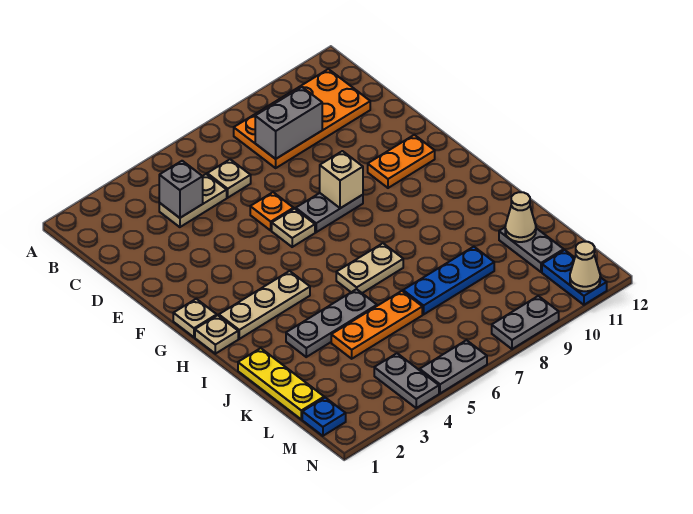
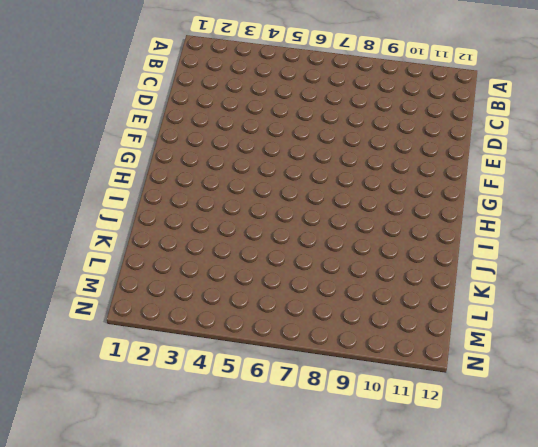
none -> orange 2x4 plate [234,69,370,168]
none -> tan 1x2 plate [159,174,227,227]
none -> tan 1x1 plate [207,159,251,198]

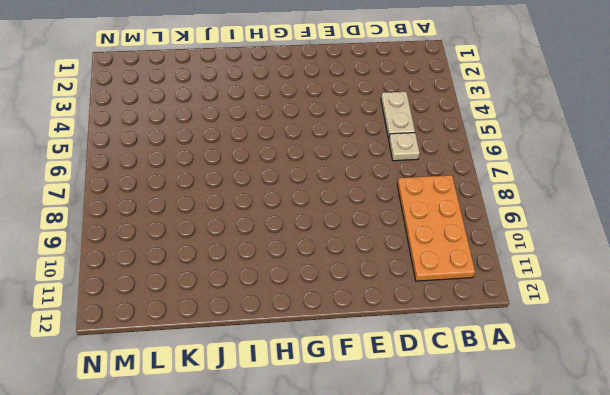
none -> orange 1x1 plate [250,192,294,230]
none -> tan 1x1 plate [272,209,315,247]
none -> grey 1x2 plate [296,193,363,232]

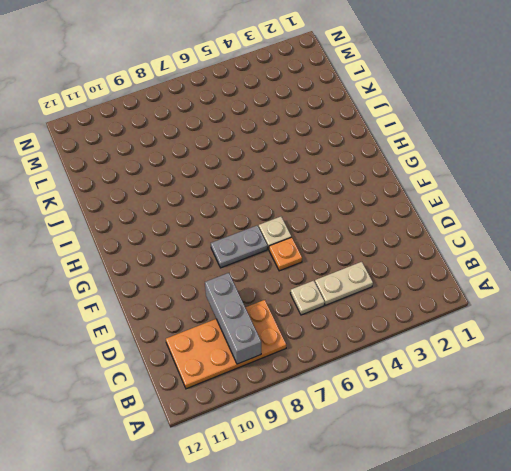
grey 1x3 brick [205,273,261,364] -> grey 1x2 brick [255,87,322,159]
none -> orange 1x2 plate [368,135,435,188]
none -> tan 1x1 plate [173,299,217,337]
none -> tan 1x1 plate [195,315,238,354]

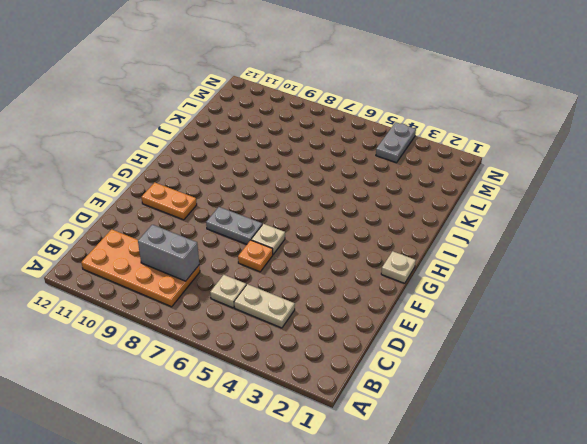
none -> tan 1x1 plate [195,315,238,354]
none -> tan 1x3 plate [219,271,310,339]
none -> tan 1x2 plate [336,243,403,293]

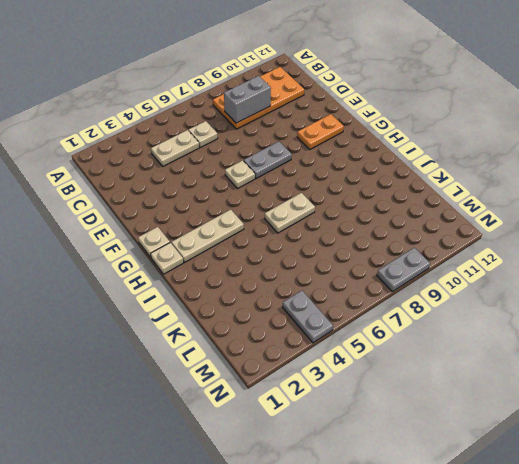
none -> orange 1x1 plate [250,192,294,230]
none -> yellow 1x3 plate [238,348,324,419]
none -> grey 1x3 plate [286,289,377,357]

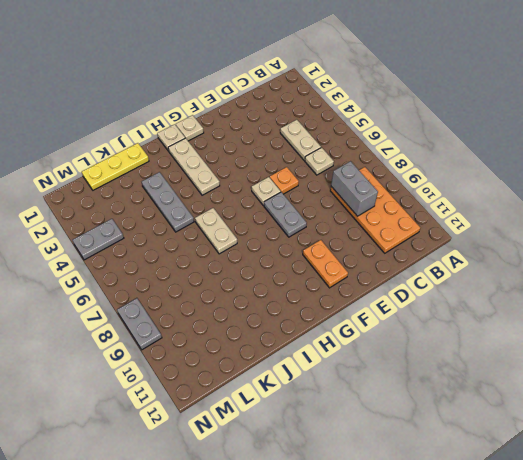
none -> orange 1x3 plate [331,291,422,359]
none -> blue 1x3 plate [403,247,494,314]
none -> grey 1x2 plate [499,228,564,272]

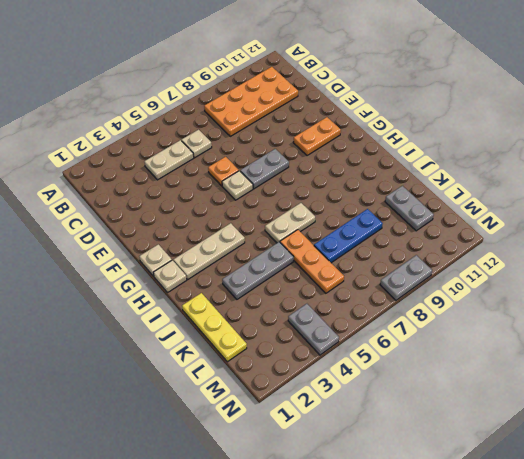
orange 1x3 plate [280,230,344,293] -> orange 1x3 plate turned to [331,291,422,359]
none -> blue 1x1 plate [302,398,346,436]
none -> blue 1x2 plate [542,250,607,305]
none -> grey 1x2 plate [420,340,487,393]

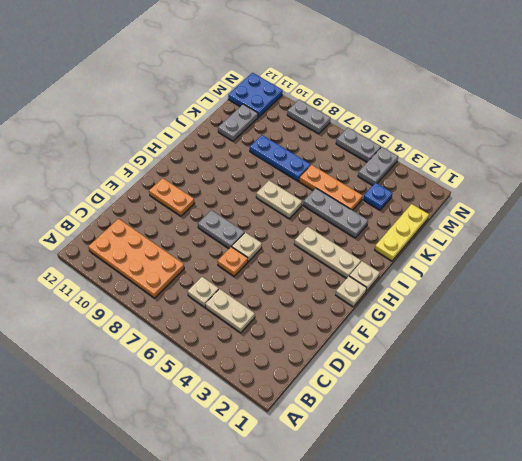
blue 1x1 plate [363,183,392,210] -> blue 1x1 plate moved to [302,398,346,436]
blue 2x2 plate [228,73,283,117] -> blue 1x2 plate [542,250,607,305]
none -> grey 1x1 brick [159,161,203,218]
none -> grey 1x2 brick [255,87,322,159]
none -> tan 1x1 brick [320,151,363,208]

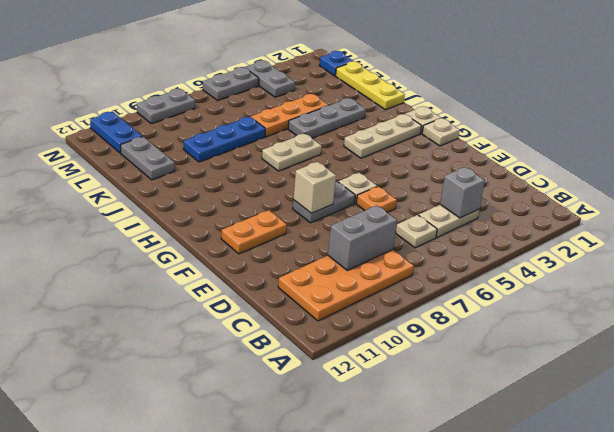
none -> tan 1x1 cone [505,192,536,242]
none -> tan 1x1 cone [570,242,600,291]

